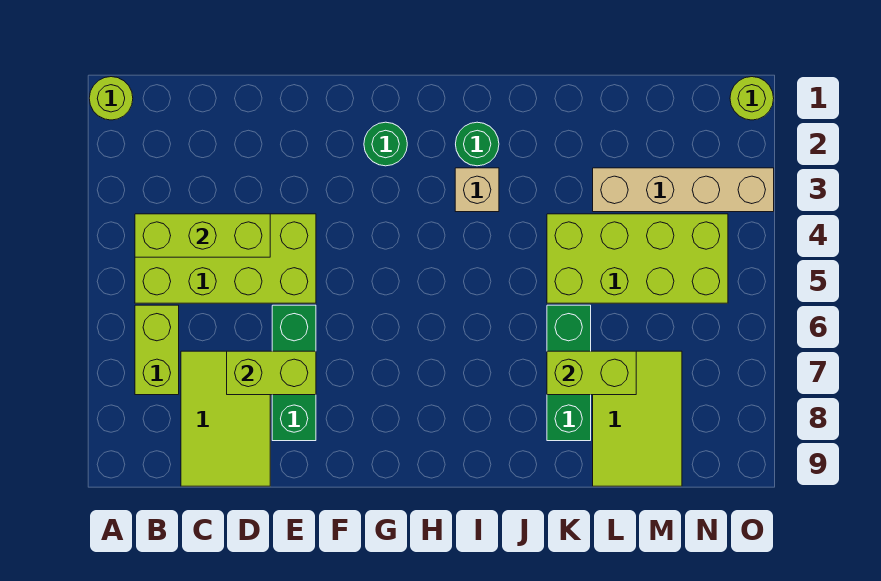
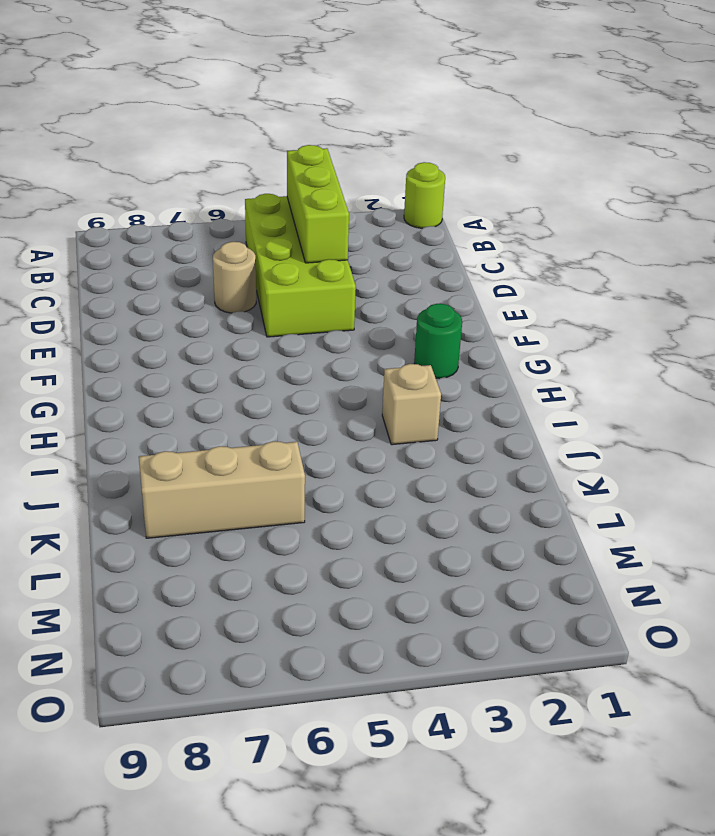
tan 1x1 round brick [213,242,256,313] -> none
tan 1x3 brick [139,441,305,538] -> green 1x3 brick [547,305,591,441]
none -> lime 1x2 brick [135,305,179,395]
none -> lime 2x3 tile [181,351,270,486]
none -> green 1x3 brick [272,305,316,441]

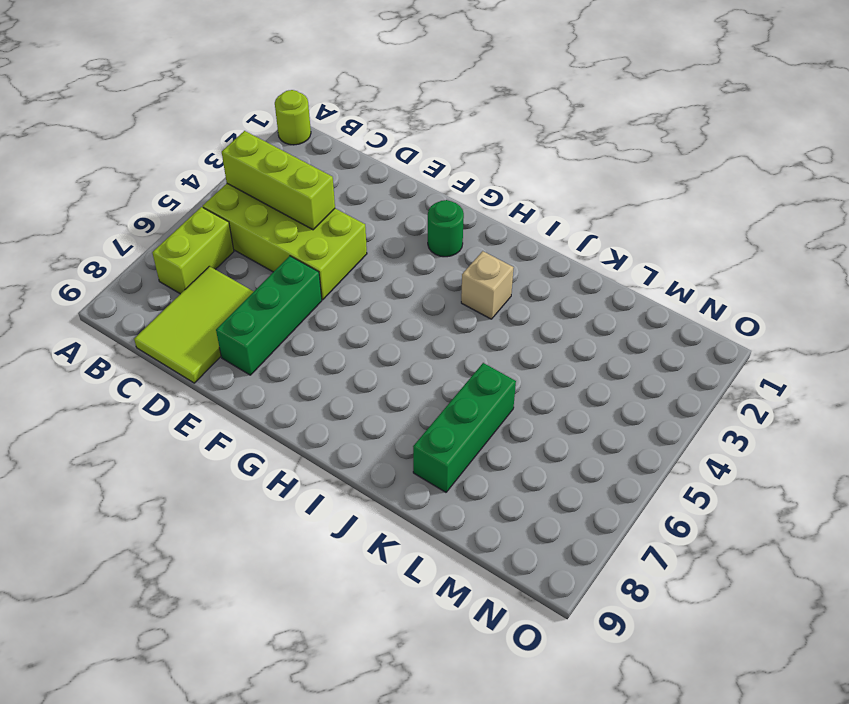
none -> green 1x1 round brick [456,122,499,166]
none -> lime 2x4 brick [547,214,728,303]
none -> tan 1x4 brick [593,168,774,212]

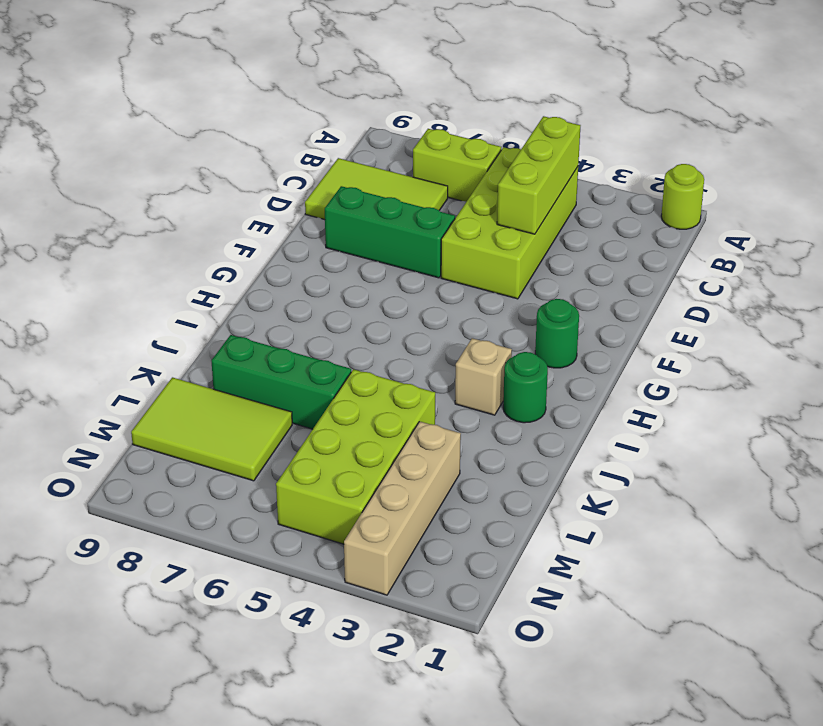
none -> lime 1x1 round brick [730,77,774,120]
none -> lime 1x2 brick [227,351,316,395]
none -> lime 1x2 brick [547,351,636,395]

